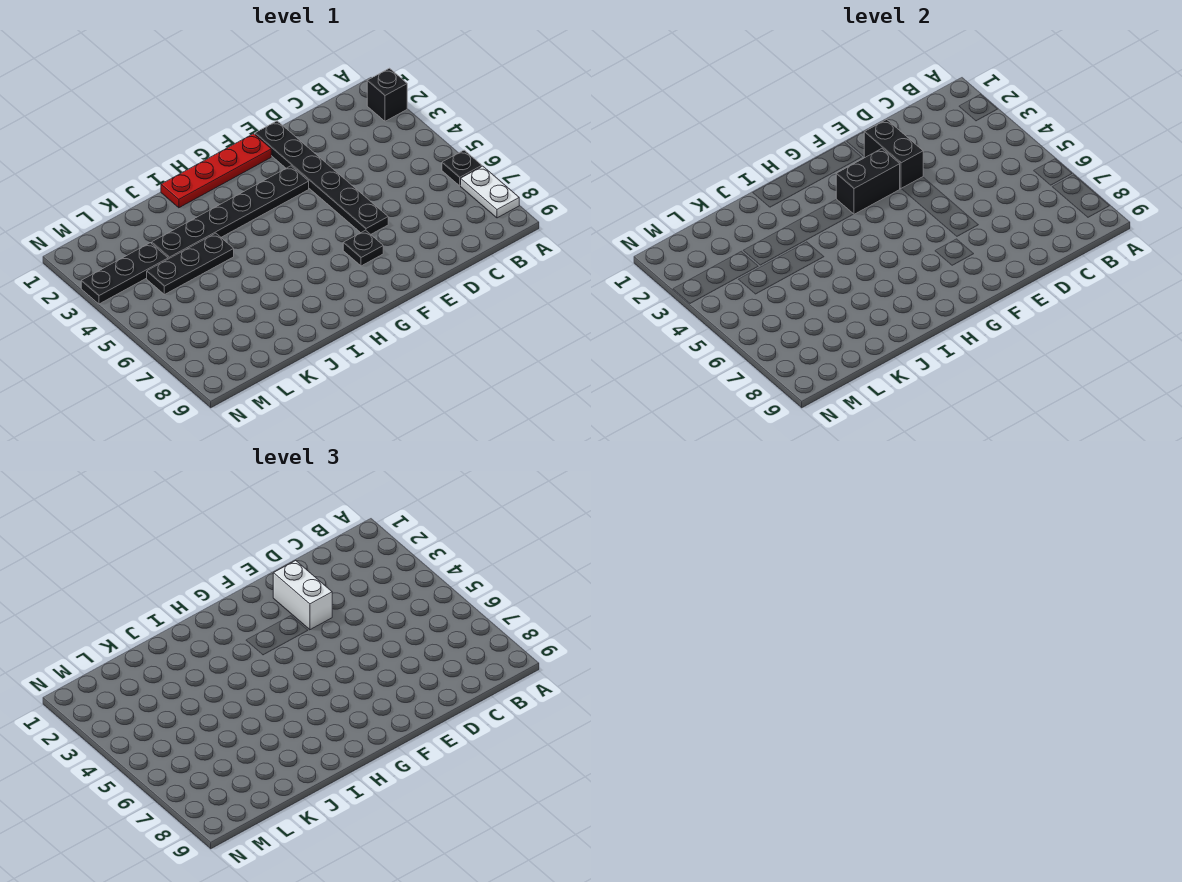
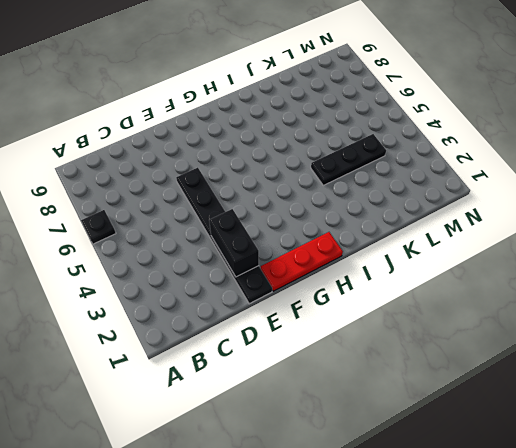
red 1x3 plate [261,232,343,291] -> red 1x4 plate [161,134,271,208]
none -> black 1x1 brick [367,68,407,121]
none -> white 1x2 plate [461,166,519,218]
none -> black 1x6 plate [152,166,309,259]

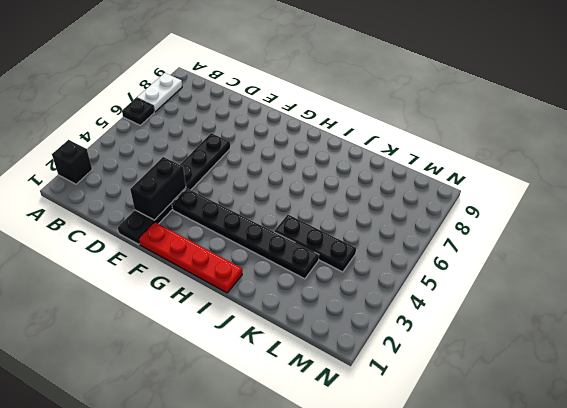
none -> black 1x1 plate [343,230,383,266]
none -> black 1x3 plate [81,243,168,304]
none -> black 1x2 brick [836,149,900,214]

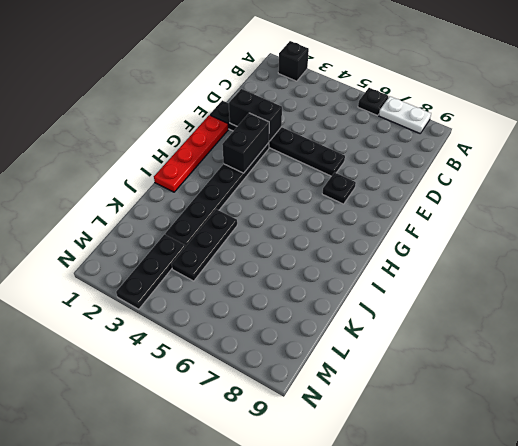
none -> white 1x2 brick [273,561,332,630]

